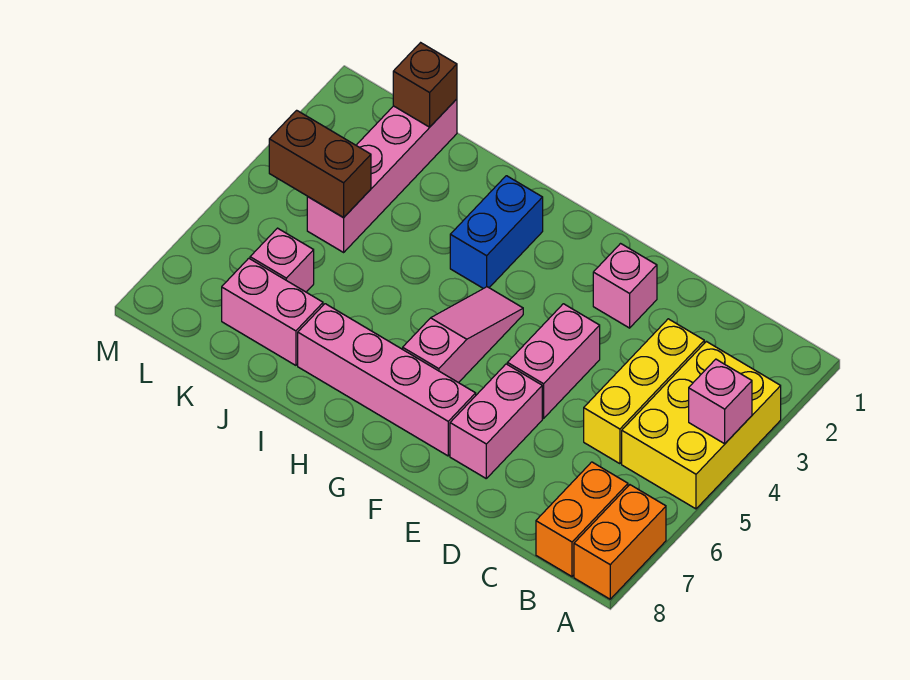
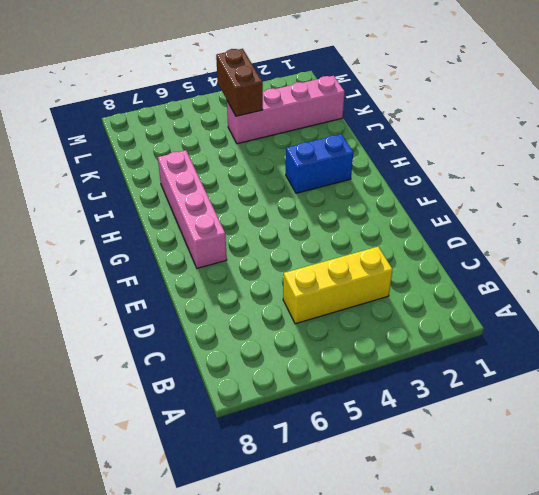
none -> yellow 2x3 brick [622,341,781,509]
none -> orange 1x2 brick [574,485,666,599]
none -> orange 1x2 brick [536,462,628,576]

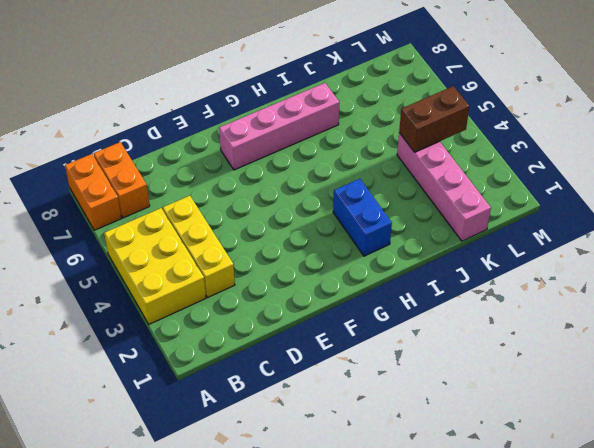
none -> pink 1x1 brick [593,244,657,328]
none -> pink 1x2 brick [507,304,600,418]
none -> pink 1x2 brick [450,364,542,478]

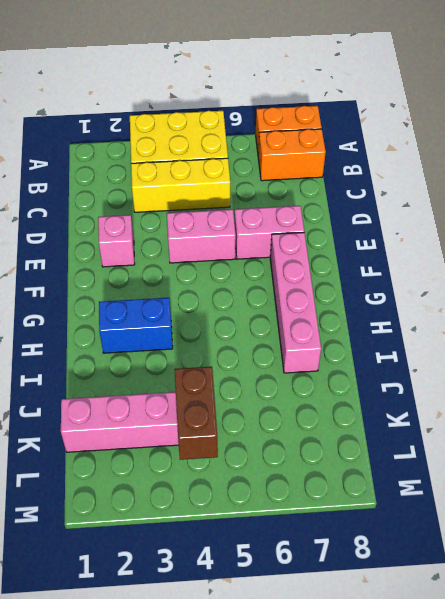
none -> pink 1x3 slope [403,287,523,383]
none -> pink 1x2 brick [222,258,323,365]
none -> pink 1x1 brick [250,228,314,292]

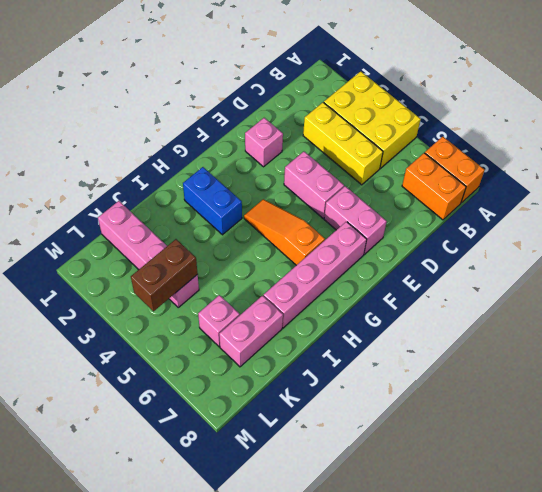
orange 1x3 slope [244,199,325,265] -> pink 1x3 slope [403,287,523,383]
none -> pink 1x1 brick [689,359,752,444]
none -> brown 1x1 brick [393,43,457,127]

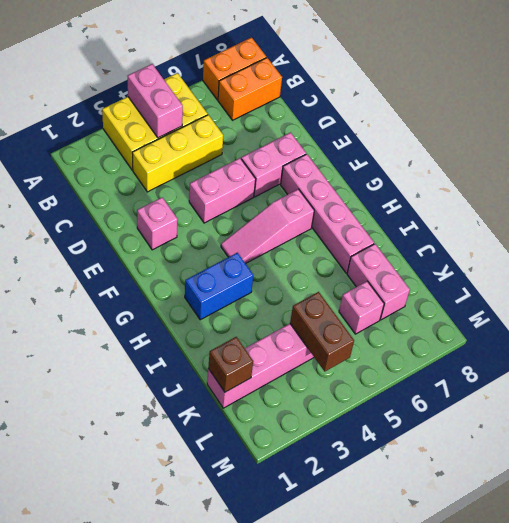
pink 1x2 brick [128,64,183,138] -> pink 1x1 brick [689,359,752,444]

